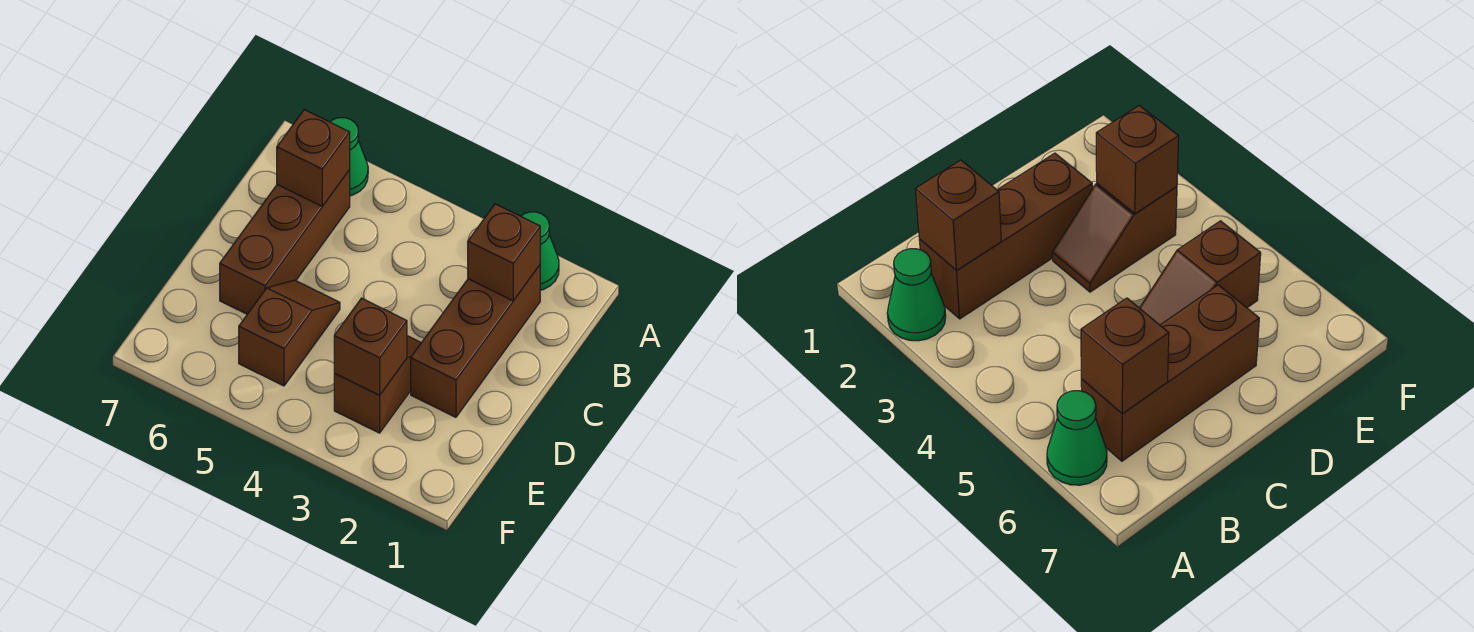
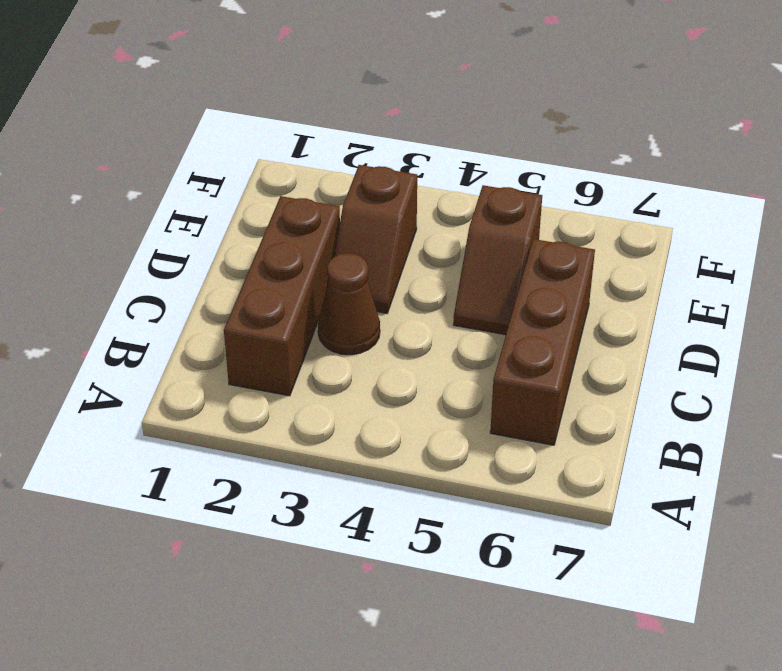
brown 1x1 cone [318,253,380,355] -> none
none -> green 1x1 cone [521,212,559,290]
none -> green 1x1 cone [330,118,368,196]

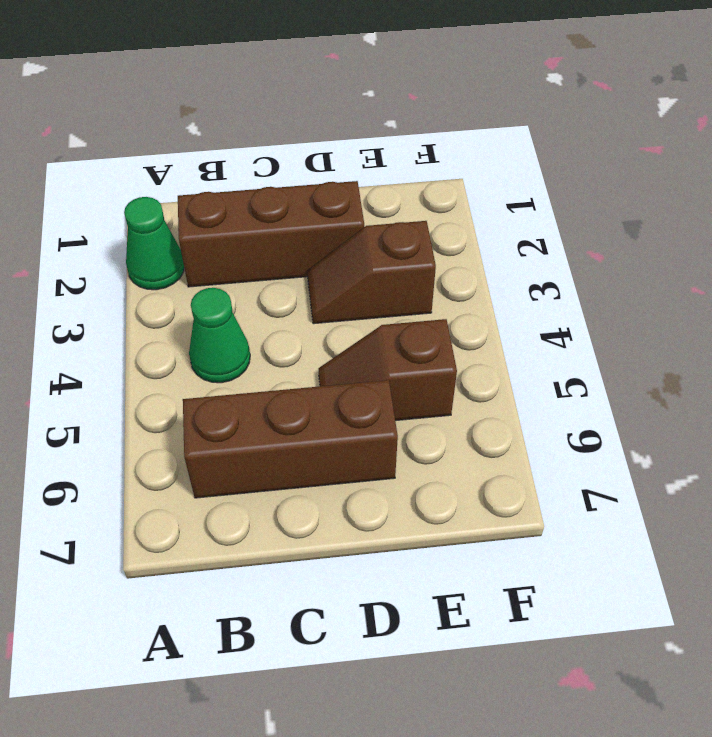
green 1x1 cone [189,288,250,383] -> green 1x1 cone moved to [330,118,368,196]
none -> brown 1x1 brick [468,204,540,301]
none -> brown 1x1 brick [277,110,350,206]

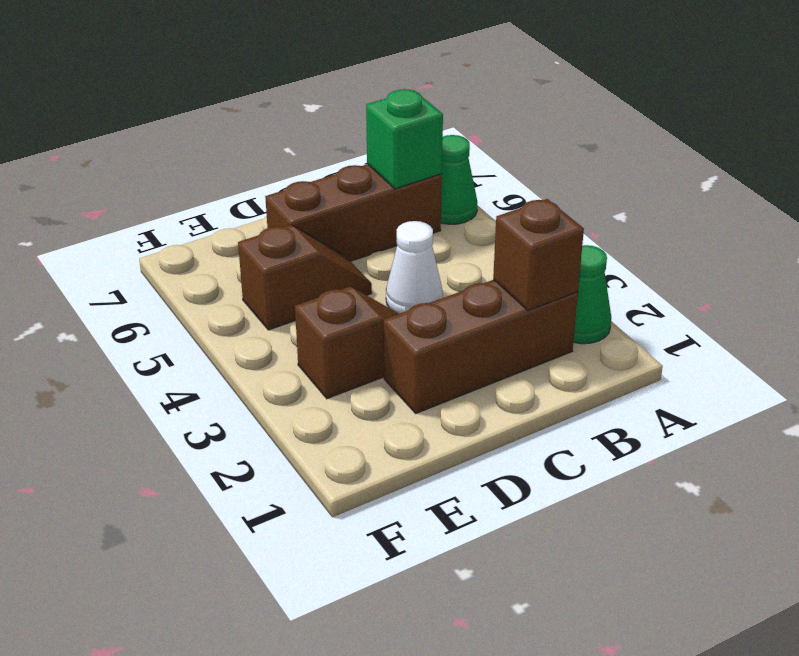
green 1x1 brick [366,89,443,189] -> brown 1x1 brick [277,110,350,206]
white 1x1 cone [386,221,443,314] -> none
none -> brown 1x1 brick [334,298,407,395]

